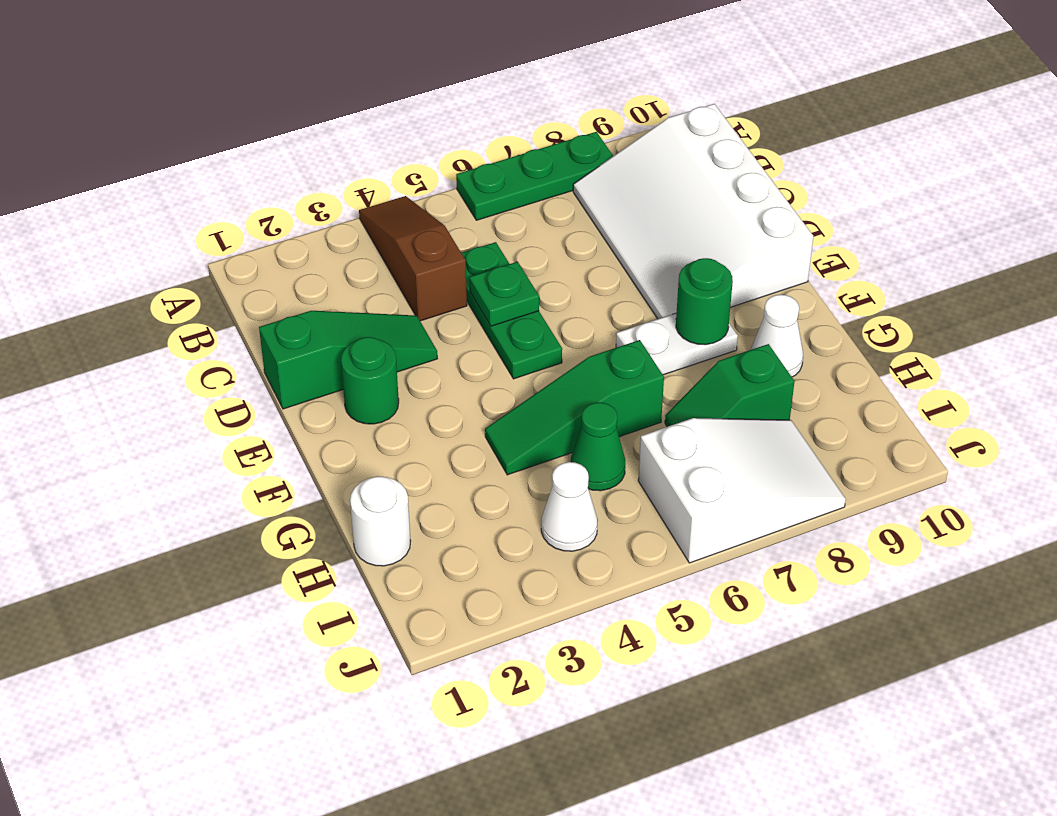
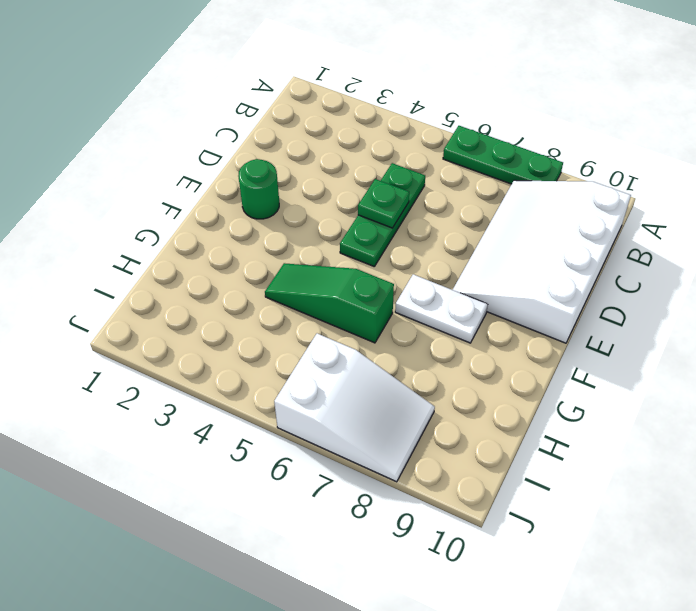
none -> brown 1x3 slope [359,196,467,321]
none -> green 1x3 slope [259,311,438,409]
none -> white 1x1 cone [750,295,803,377]

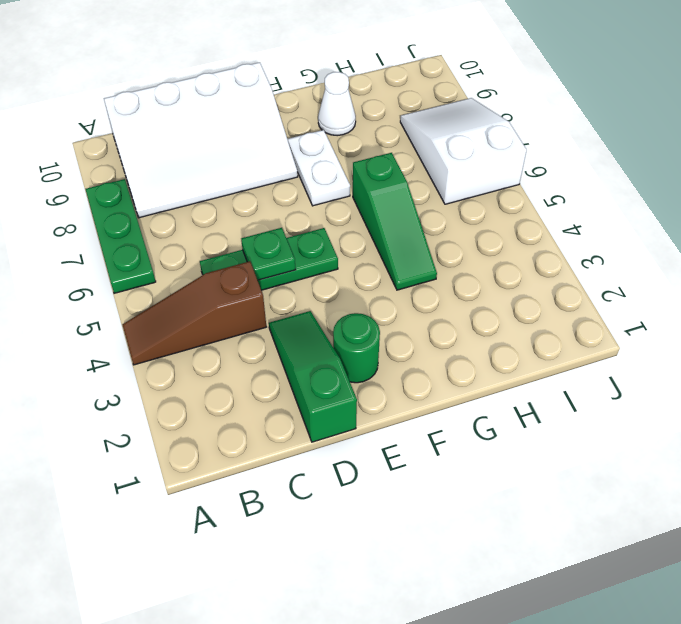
none -> white 1x1 round brick [350,476,411,566]
none -> green 1x1 cone [571,402,625,491]
none -> green 1x2 slope [665,344,794,427]

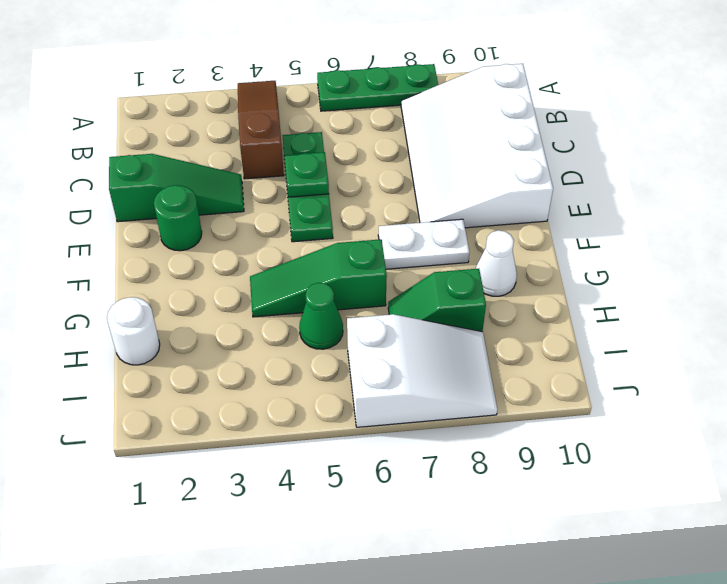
none -> white 1x1 cone [541,462,598,551]
none -> green 1x1 round brick [676,258,733,345]

